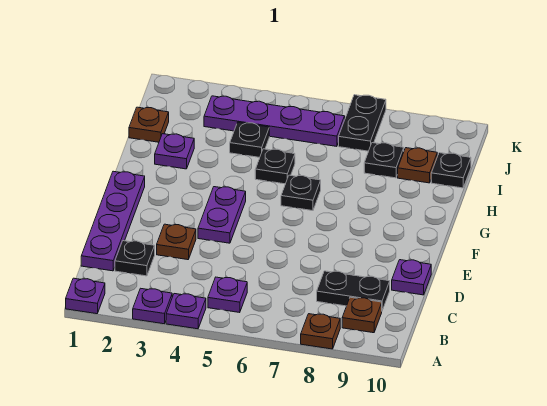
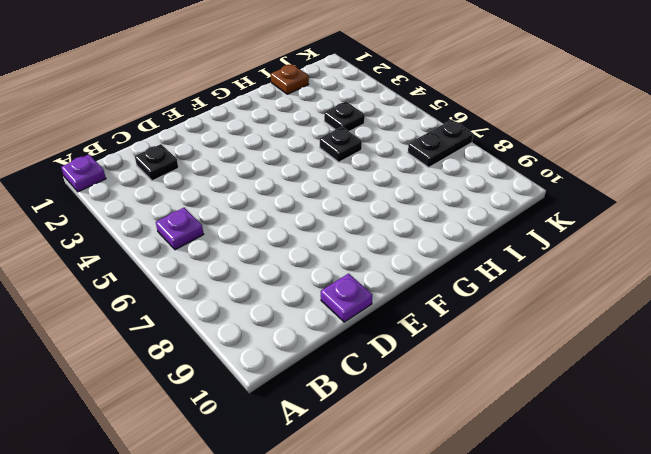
none -> purple 1x1 plate [133,288,172,324]
none -> purple 1x1 plate [166,294,206,329]
none -> brown 1x1 plate [301,314,340,349]

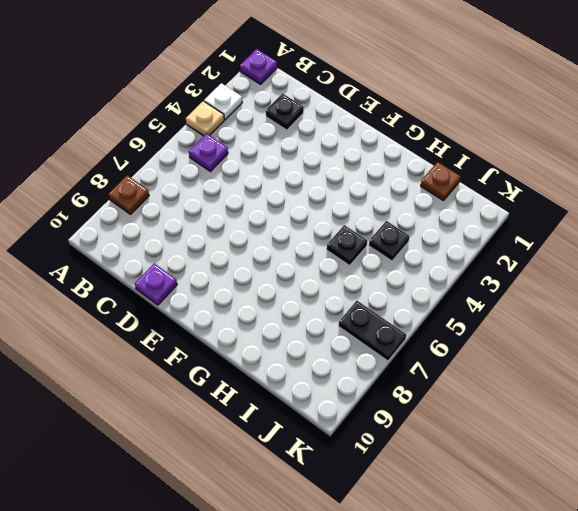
white 1x1 plate [204,83,242,120] -> purple 1x1 plate [133,288,172,324]
tan 1x1 plate [186,101,224,136] -> purple 1x1 plate [166,294,206,329]
none -> brown 1x1 plate [342,297,382,333]
none -> purple 1x4 plate [81,171,145,271]
none -> black 1x2 plate [317,271,390,310]

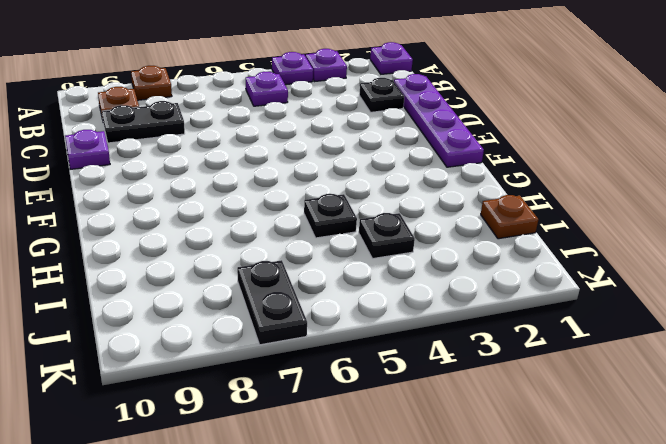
none -> brown 1x1 plate [157,224,196,260]
none -> purple 1x2 plate [198,187,246,243]
none -> black 1x1 plate [281,175,321,211]

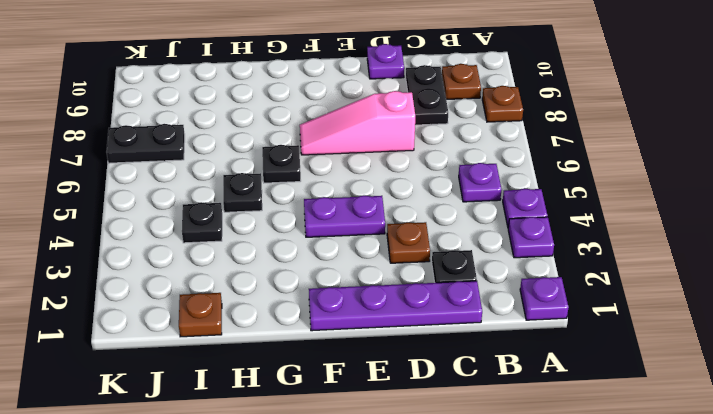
pink 1x3 slope [300,91,415,155] -> none
none -> purple 1x1 plate [155,134,194,169]
none -> black 1x1 plate [364,143,404,178]
none -> brown 1x1 plate [398,148,437,183]

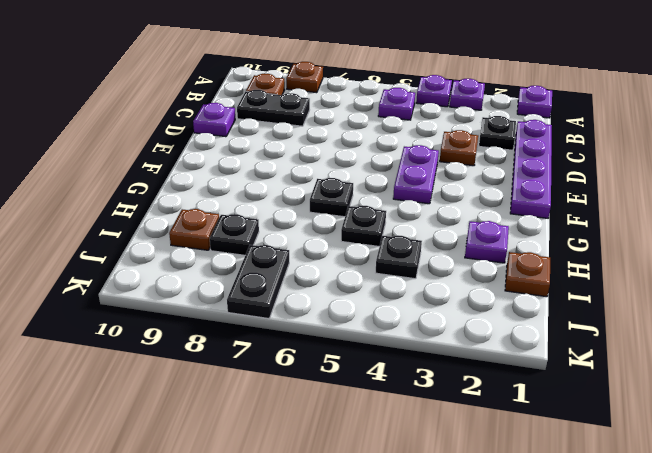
none -> black 1x1 plate [431,153,471,188]
none -> purple 1x4 plate [204,96,345,146]

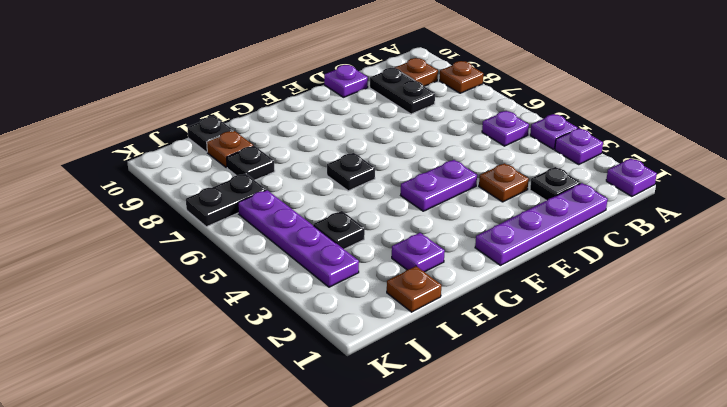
none -> black 1x1 plate [255,149,295,184]

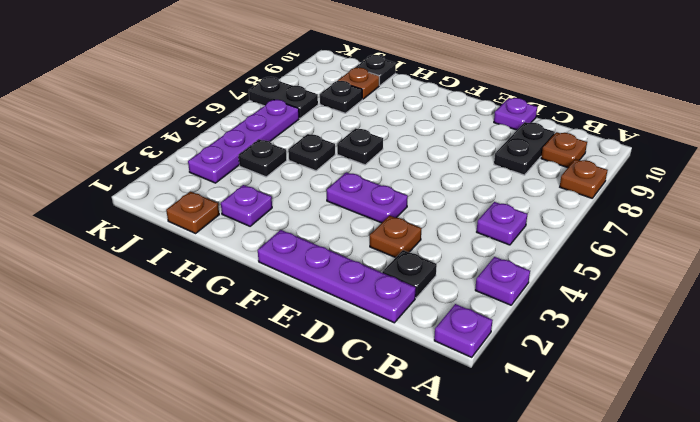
none -> purple 1x1 plate [166,294,206,329]

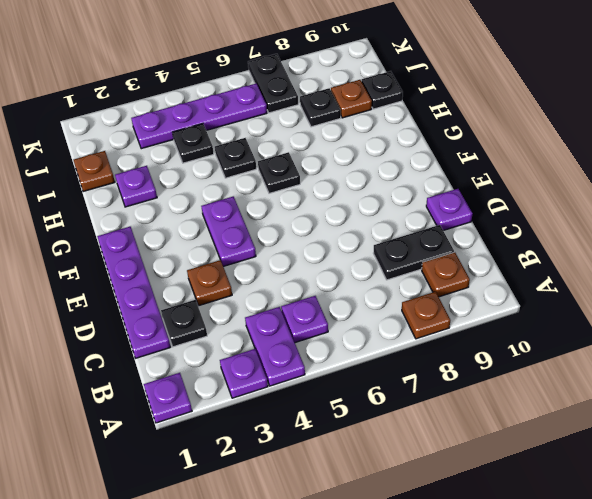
purple 1x2 plate [245,307,305,386] -> purple 1x1 plate [166,294,206,329]

